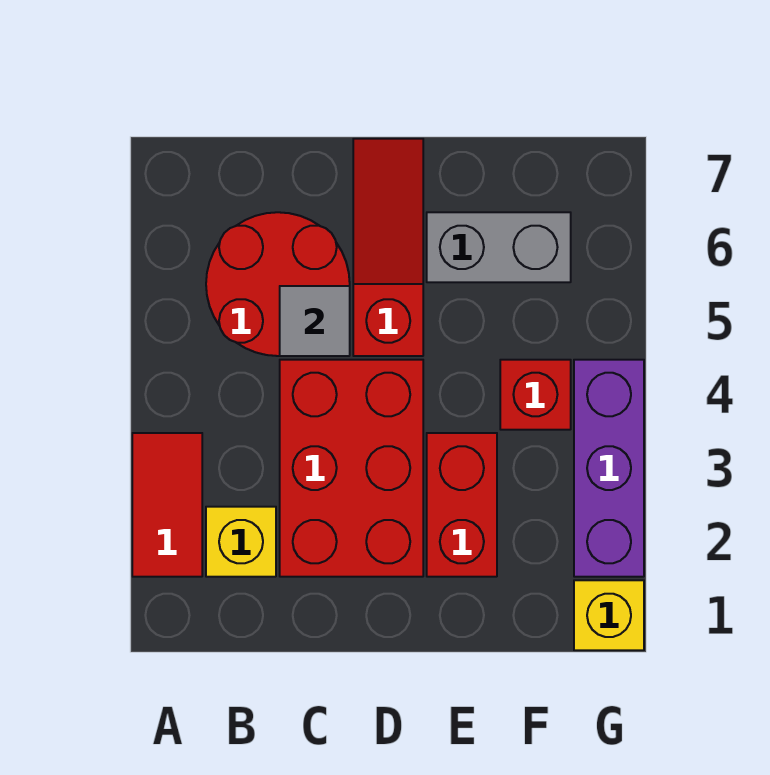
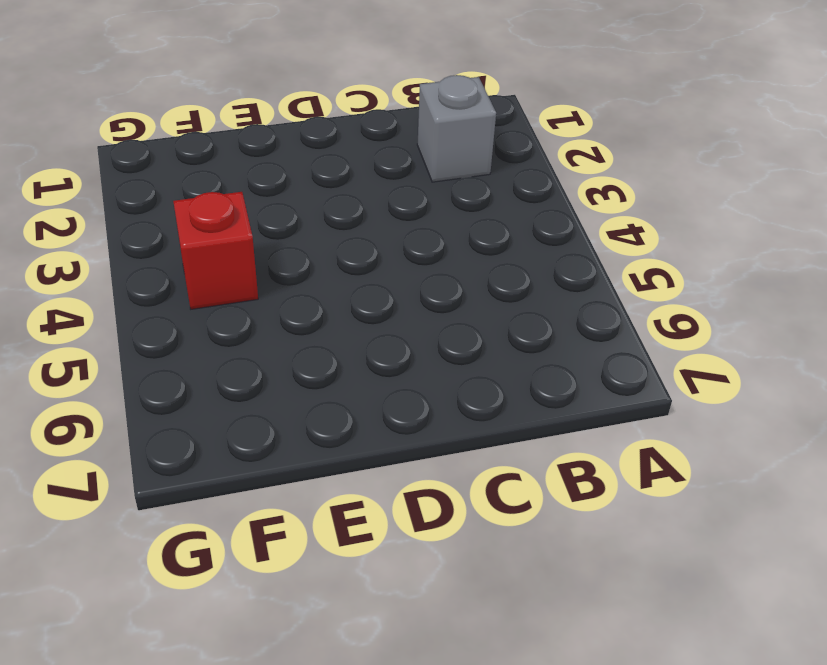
grey 1x1 brick [417,75,496,182] -> yellow 1x1 brick [206,507,276,577]
none -> red 1x2 tile [132,433,202,577]
none -> red 2x2 round brick [206,212,350,356]

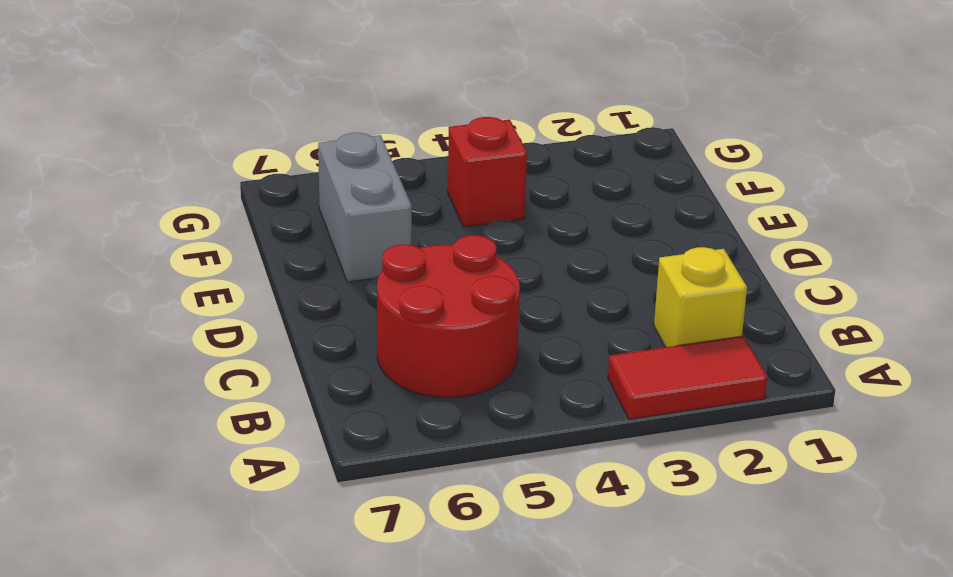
none -> red 2x3 brick [280,360,423,577]
none -> red 1x3 slope [353,139,423,356]

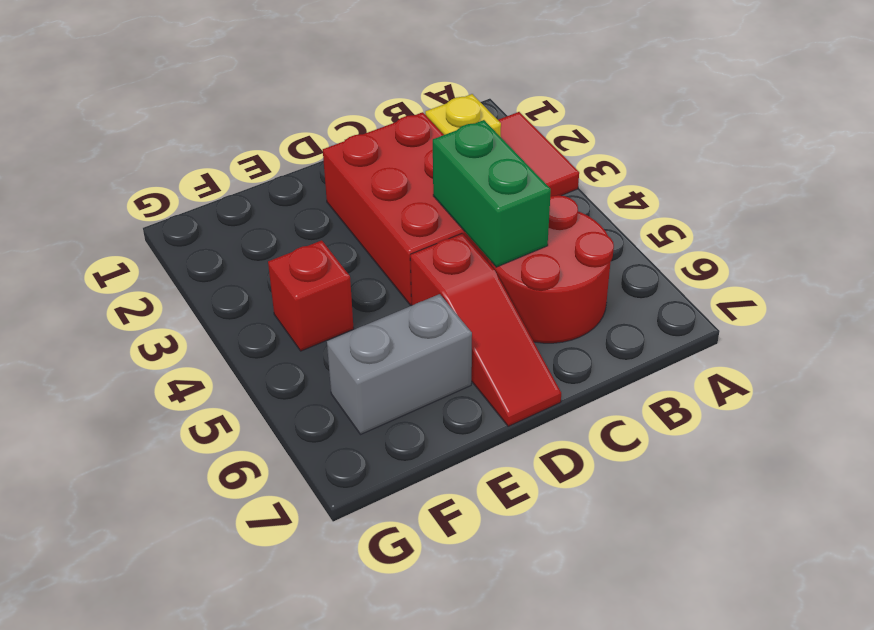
green 1x2 brick [433,120,551,267] -> grey 1x1 tile [280,286,350,356]
none -> red 1x2 brick [427,433,497,577]
none -> yellow 1x1 brick [574,580,644,650]

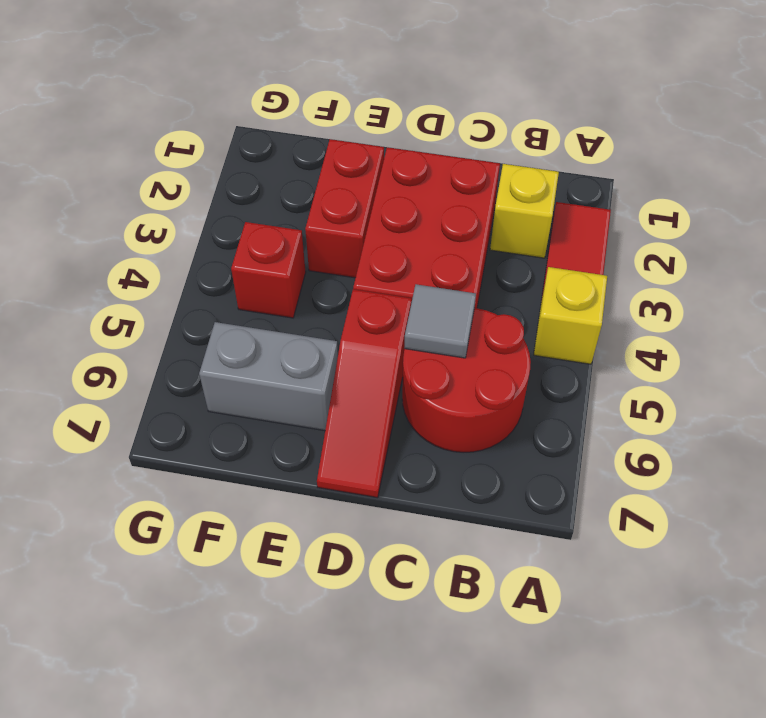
yellow 1x1 brick [534,267,607,364] -> yellow 1x1 brick moved to [574,580,644,650]
none -> purple 1x3 brick [574,360,644,577]

